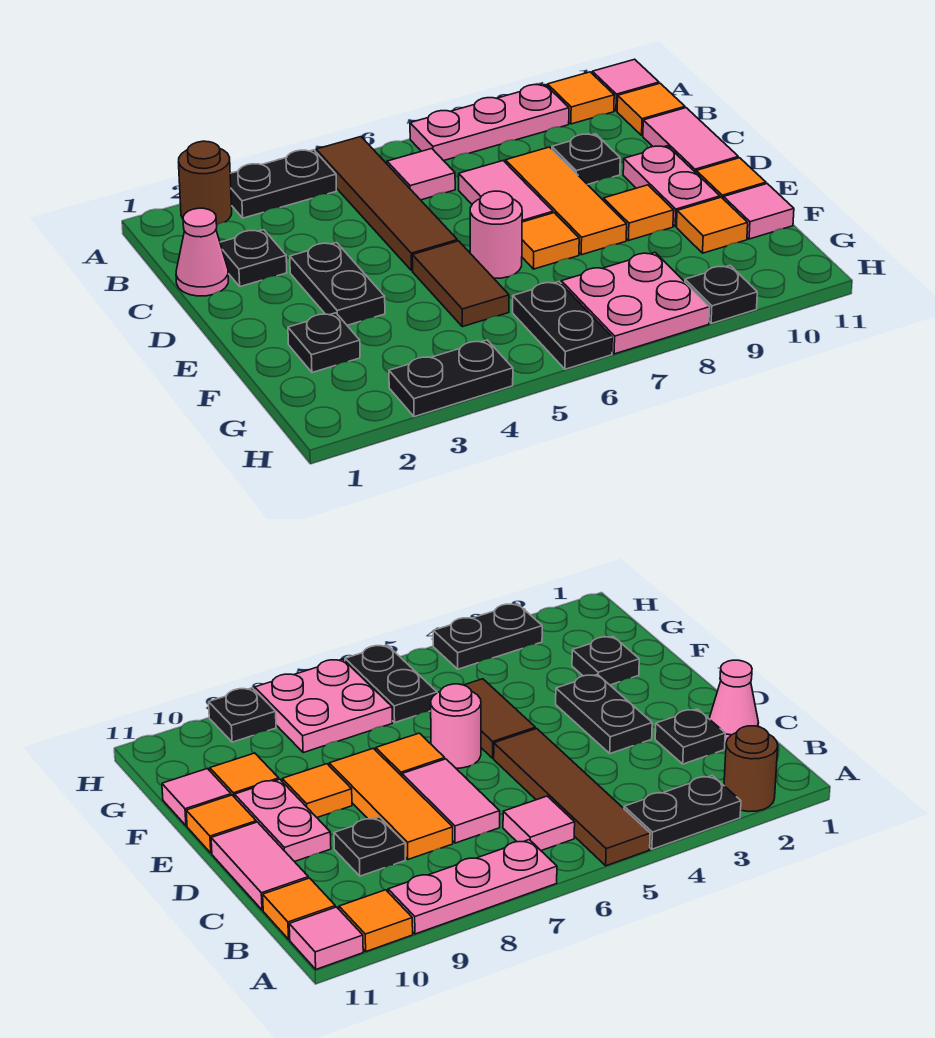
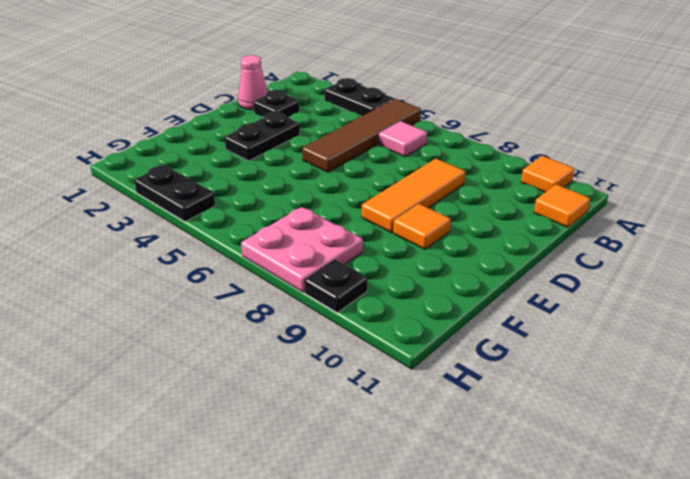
none -> brown 1x1 round brick [179,141,232,224]
none -> pink 1x3 plate [410,85,569,161]
none -> pink 1x1 tile [592,59,659,111]

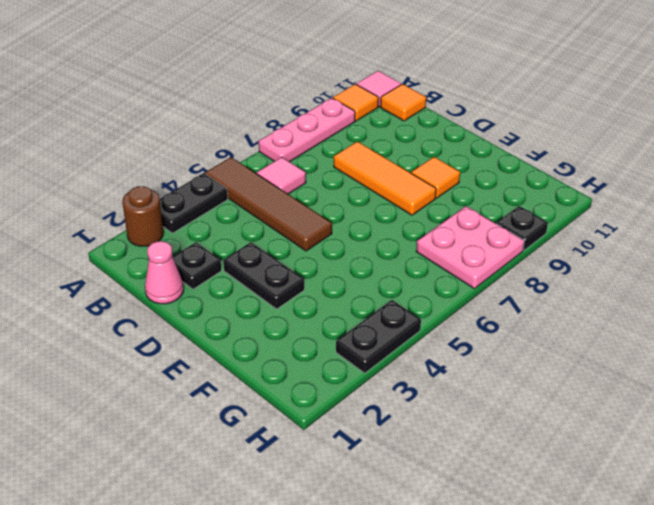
none -> pink 1x2 tile [459,161,553,222]
none -> black 1x1 plate [552,134,620,185]
none -> pink 1x2 tile [643,108,738,173]

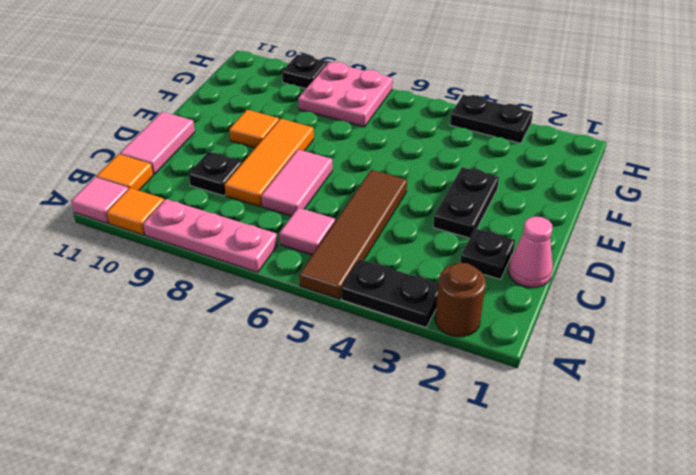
none -> pink 1x2 plate [623,146,720,226]
none -> brown 1x2 tile [412,241,509,327]
none -> pink 1x1 round brick [470,191,522,278]

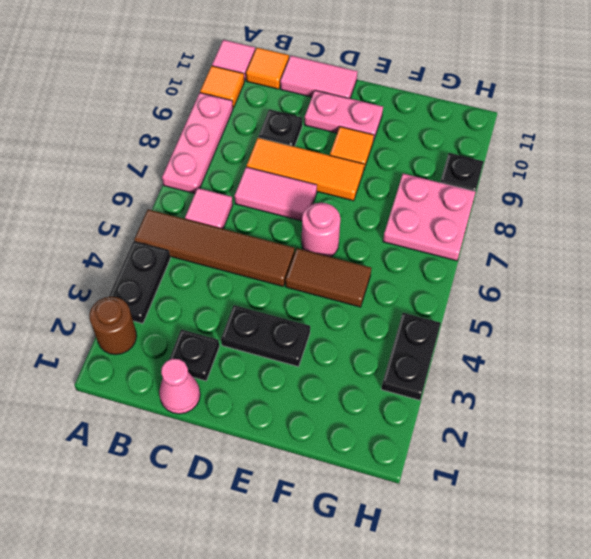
none -> orange 1x1 tile [522,213,579,269]
none -> orange 1x1 tile [696,158,766,198]
none -> black 1x1 plate [288,313,360,372]

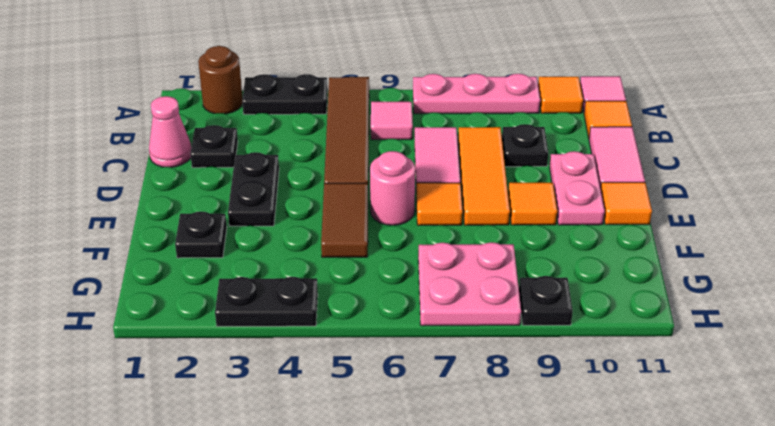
none -> orange 1x1 tile [677,197,748,253]
none -> pink 1x1 tile [723,184,794,239]
none -> black 1x2 plate [513,282,612,369]

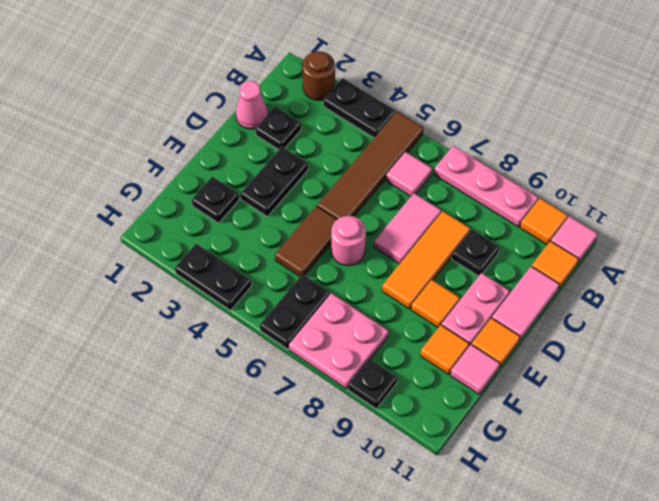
none -> orange 1x1 tile [522,213,579,269]

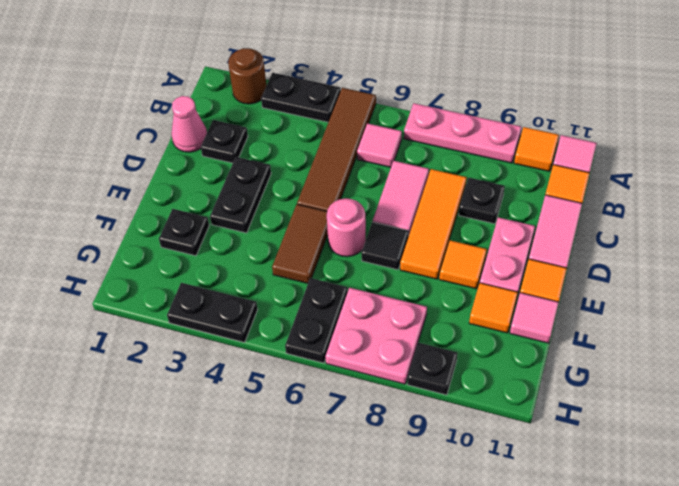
black 1x1 tile [361,222,409,270] -> orange 1x1 tile [522,213,579,269]

